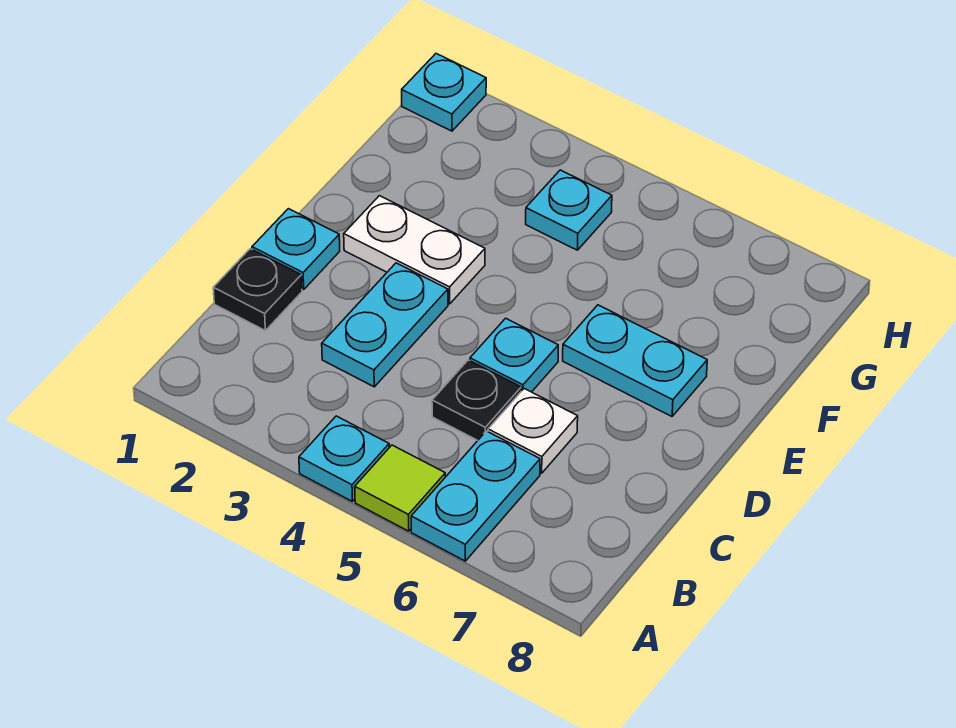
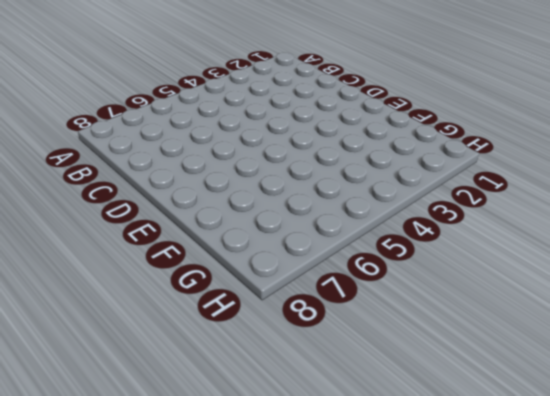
none -> cyan 1x1 plate [299,416,389,502]
none -> lime 1x1 tile [355,445,445,531]
none -> cyan 1x2 plate [411,431,540,561]

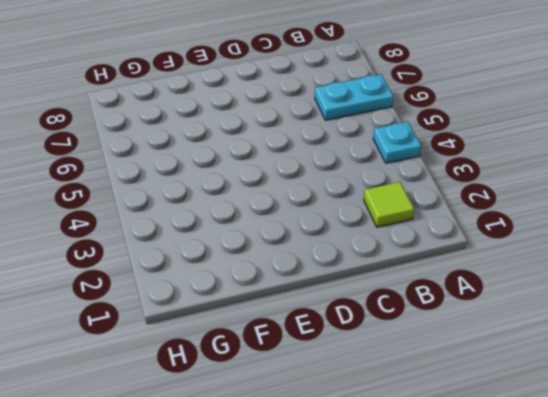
lime 1x1 tile [364,182,414,227] -> lime 1x1 tile moved to [355,445,445,531]
none -> black 1x1 plate [213,249,302,330]
none -> cyan 1x2 plate [322,263,448,387]
none -> black 1x1 plate [432,360,521,440]

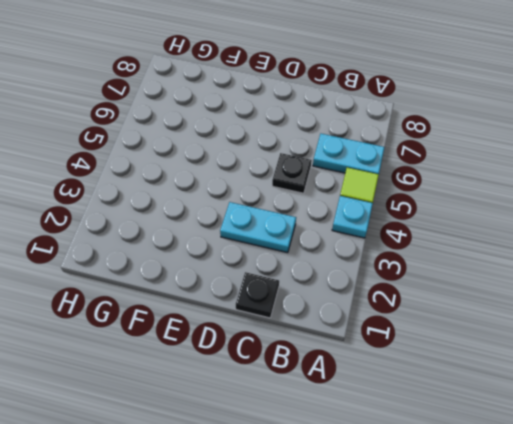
none -> white 1x1 plate [488,389,578,473]
none -> cyan 1x1 plate [252,209,340,289]
none -> cyan 1x1 plate [470,318,558,392]

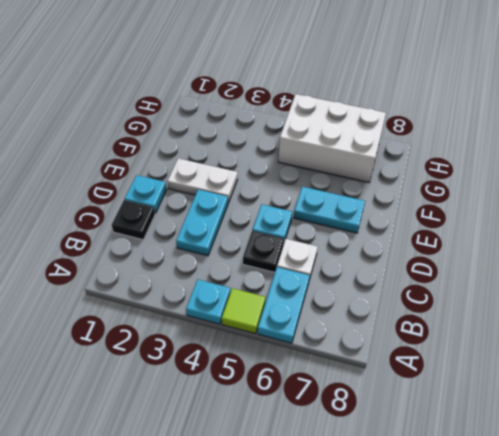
white 2x3 brick [278,94,386,182] -> none
none -> cyan 1x1 plate [526,170,612,250]
none -> cyan 1x1 plate [402,54,486,131]

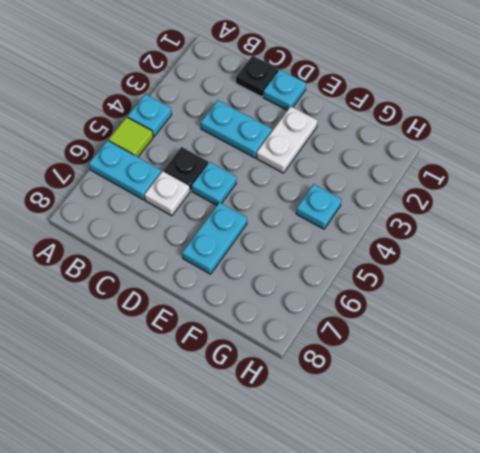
none -> cyan 1x1 plate [402,54,486,131]

